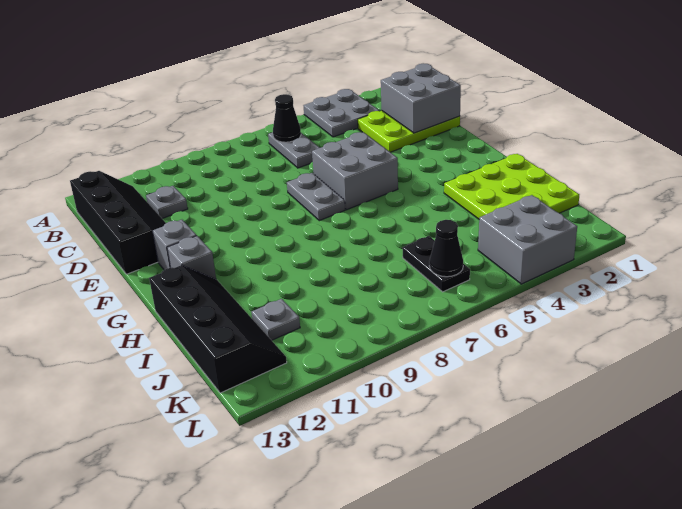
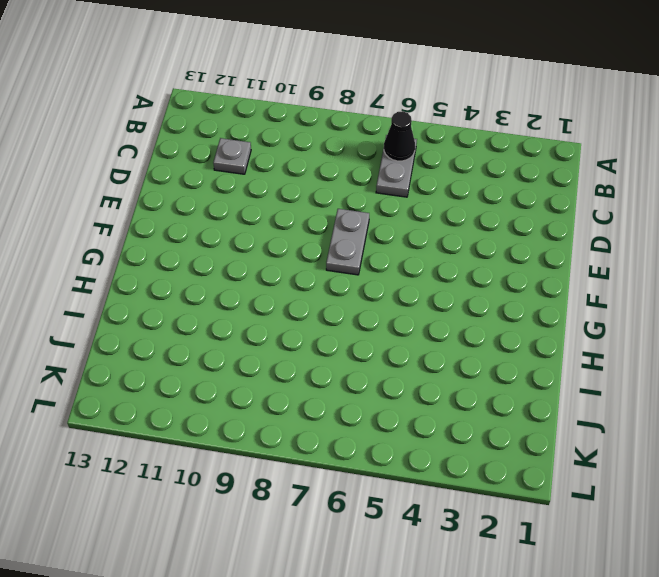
none -> grey 2x2 plate [303,89,379,137]
none -> black 2x4 slope [70,171,166,274]
none -> lime 2x3 plate [358,111,460,152]

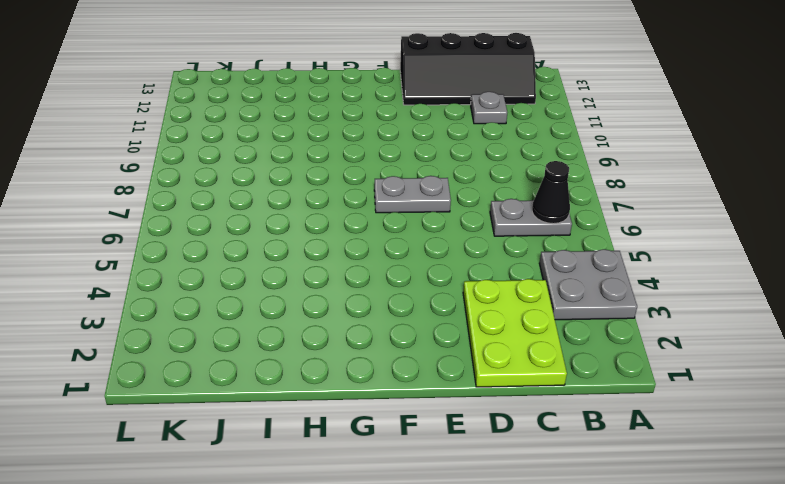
none -> grey 2x2 brick [312,132,398,210]
none -> grey 1x1 brick [152,220,197,270]
none -> grey 1x1 brick [167,236,216,279]

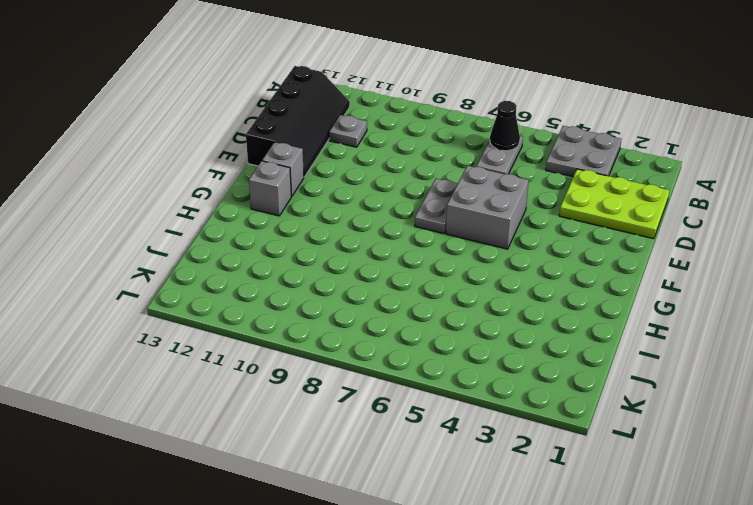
none -> lime 3x3 plate [444,154,579,219]
none -> black 2x4 slope [149,265,287,393]
none -> black 1x2 plate [402,236,470,292]

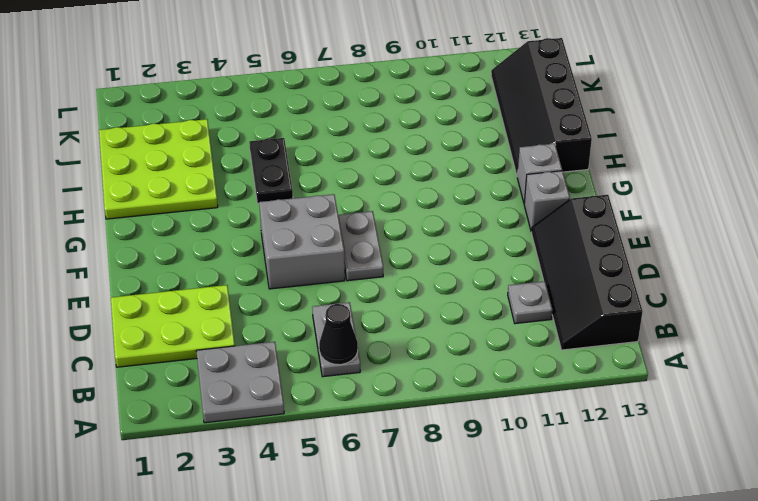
black 1x2 plate [249,138,293,203] -> black 1x2 plate moved to [402,236,470,292]
none -> grey 1x1 plate [251,299,300,340]
none -> grey 2x2 brick [478,195,577,284]
none -> grey 2x2 brick [381,63,461,133]

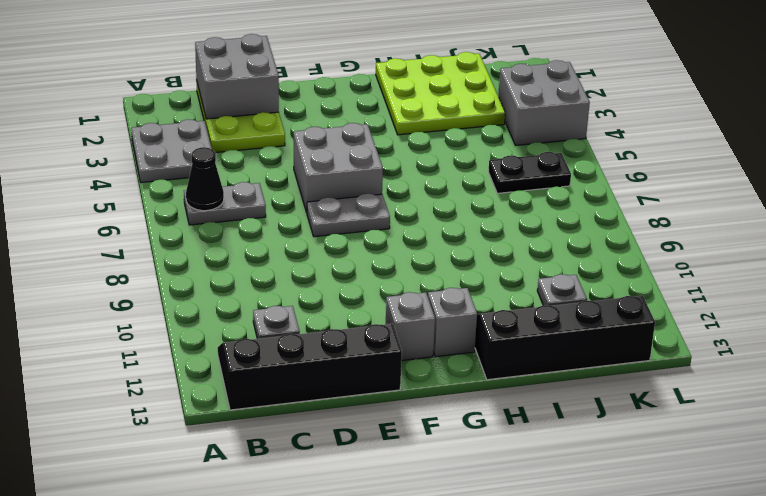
none -> black 1x1 cone [429,220,463,277]

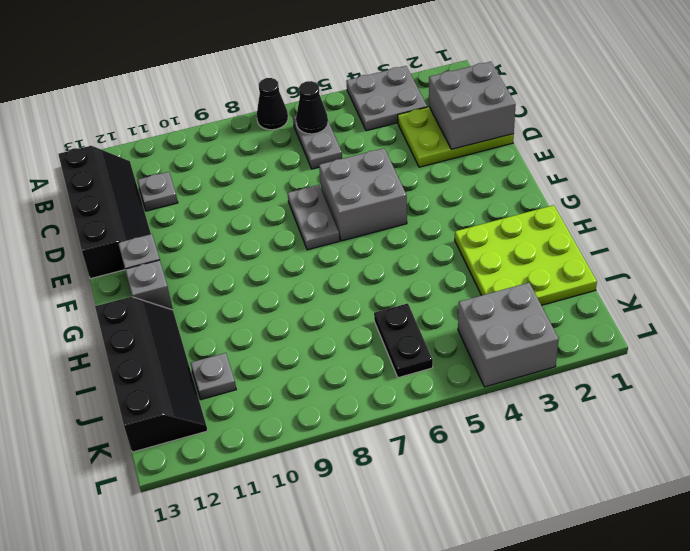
black 1x1 cone [257,78,288,130] -> black 1x1 cone moved to [429,220,463,277]

